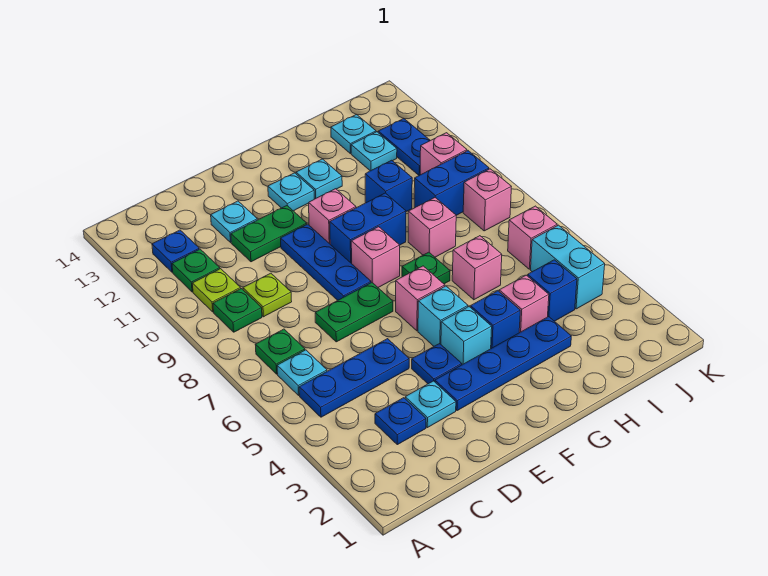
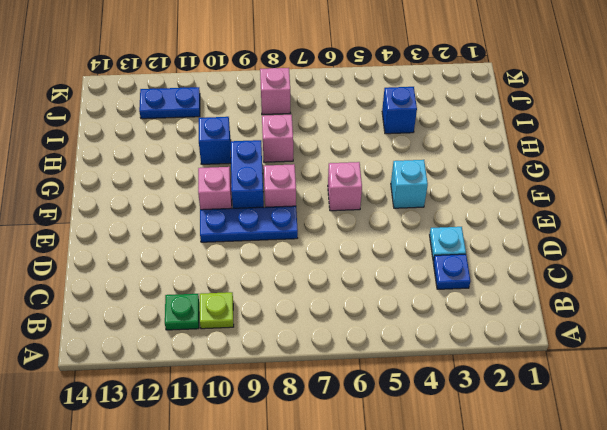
none -> blue 1x3 plate [299,339,409,417]
none -> cyan 1x1 plate [277,350,327,395]
none -> green 1x1 plate [255,329,305,374]
none -> green 1x1 plate [213,289,262,332]

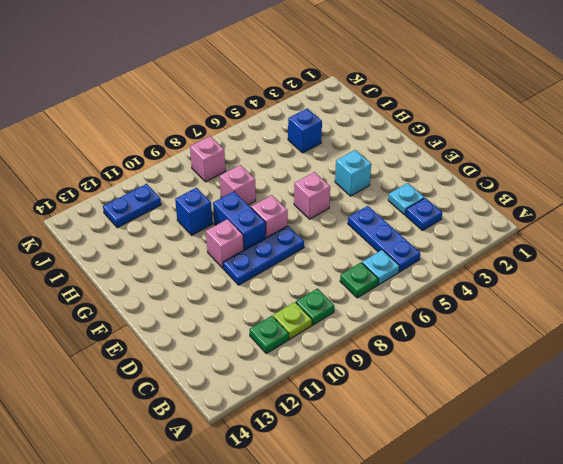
none -> blue 1x1 plate [152,230,199,272]
none -> lime 1x1 plate [243,273,292,317]
none -> green 1x2 plate [315,283,393,342]
none -> green 1x2 plate [231,206,307,262]

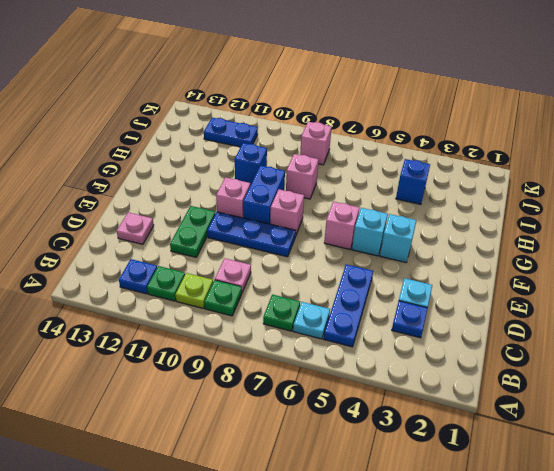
pink 1x1 plate [215,258,251,292] -> lime 1x1 plate [243,273,292,317]
pink 1x1 plate [117,213,154,244] -> none
none -> green 1x2 plate [315,283,393,342]
none -> cyan 1x1 plate [211,201,257,242]
none -> blue 1x4 plate [435,317,571,411]
none -> blue 1x1 plate [412,344,462,384]

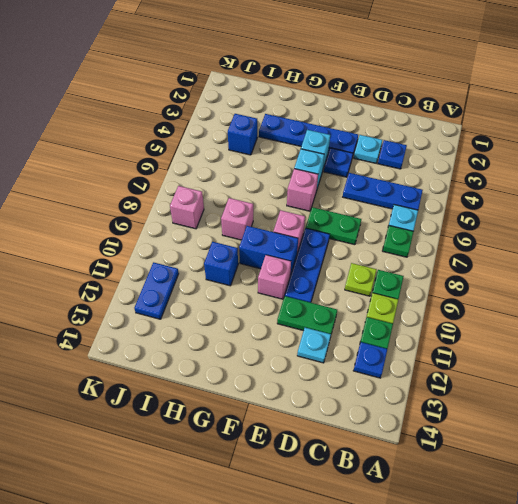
none -> cyan 1x1 plate [268,173,314,211]
none -> blue 1x1 brick [471,291,520,348]
none -> green 1x1 plate [402,252,450,284]
none -> cyan 1x1 plate [296,159,342,199]

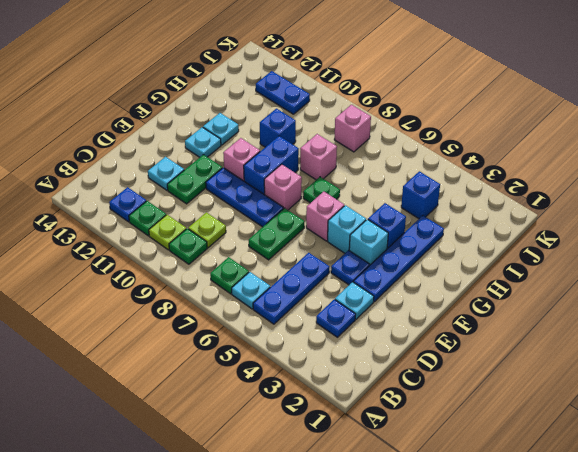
none -> pink 1x1 brick [499,275,549,333]
none -> pink 1x1 brick [452,236,502,300]
none -> blue 1x2 brick [414,151,489,215]
none -> cyan 1x1 plate [351,132,397,171]

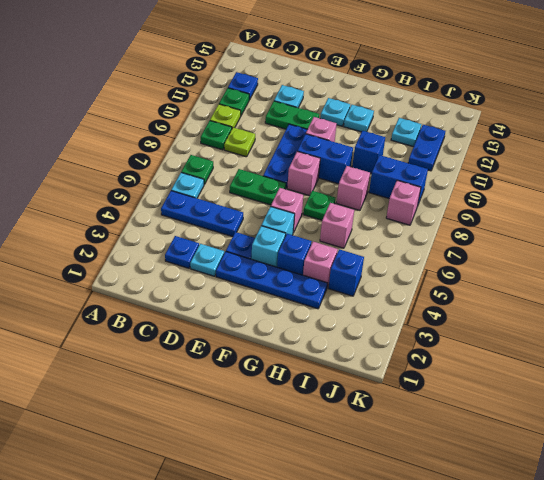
none -> cyan 1x1 plate [331,114,376,154]
none -> cyan 1x2 brick [531,225,605,309]
none -> pink 1x1 brick [508,206,557,269]
none -> pink 1x1 brick [420,133,467,175]

